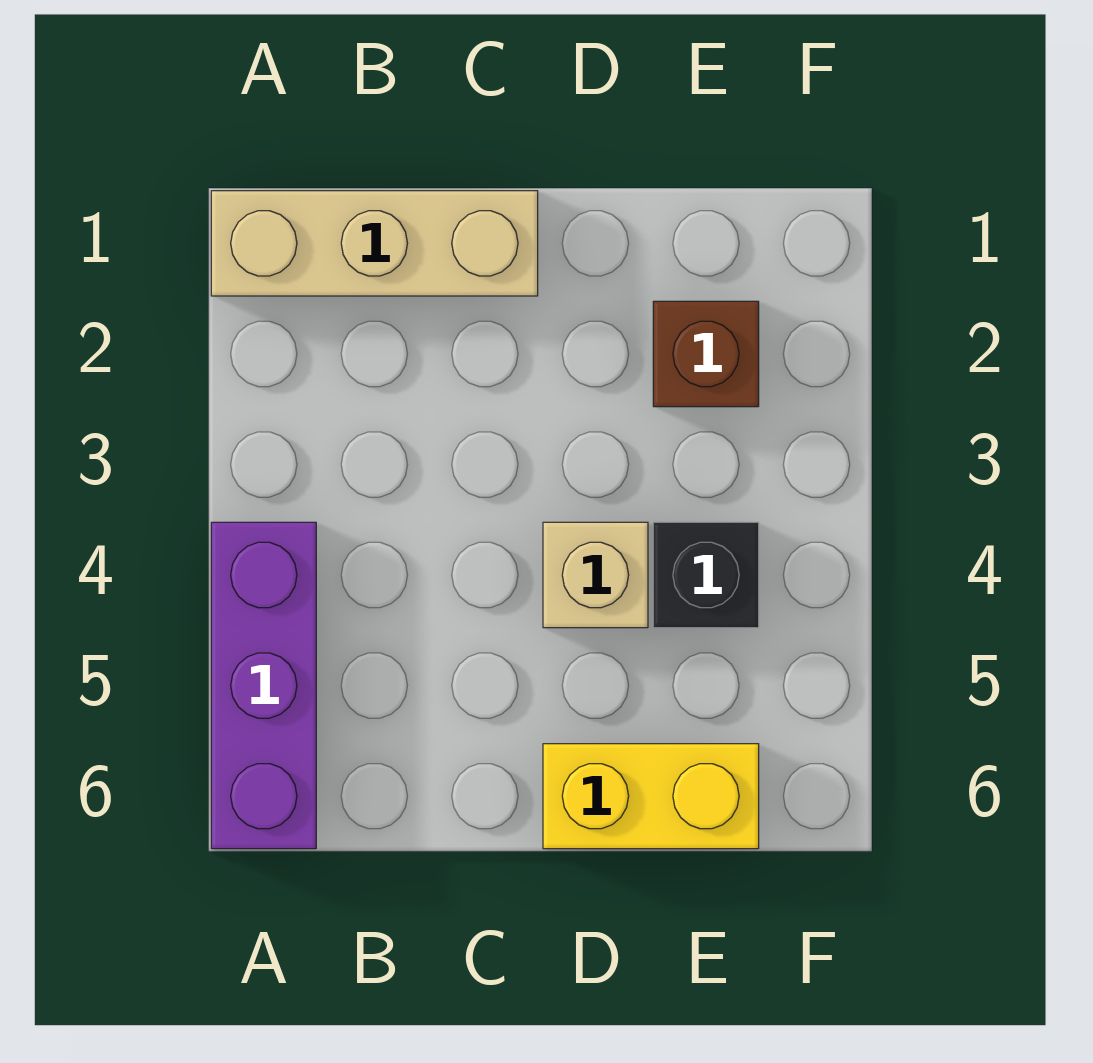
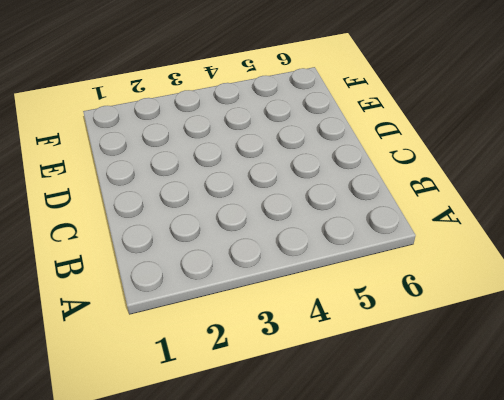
none -> tan 1x3 brick [211,191,538,296]
none -> purple 1x3 brick [211,522,316,849]

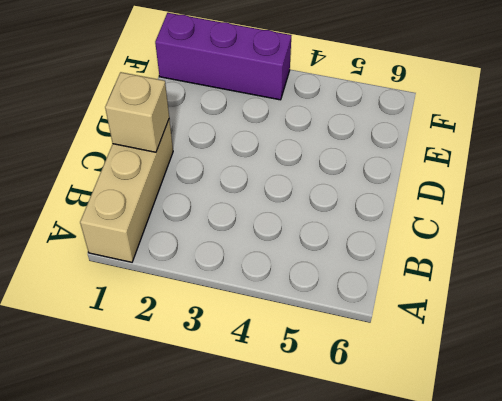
tan 1x1 brick [105,72,169,152] -> tan 1x1 brick moved to [543,522,648,628]
purple 1x3 brick [155,13,291,100] -> purple 1x3 brick moved to [211,522,316,849]
none -> yellow 1x2 brick [543,744,759,849]
none -> brown 1x1 brick [653,301,759,407]

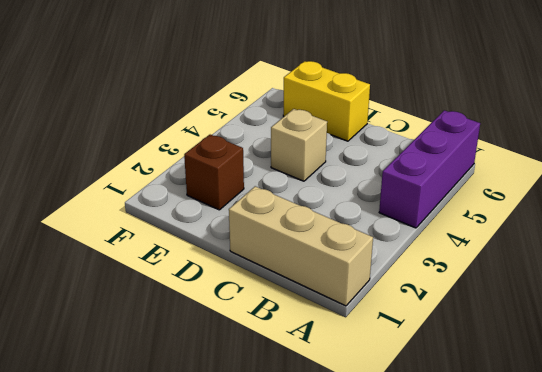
none -> black 1x1 brick [653,522,759,628]

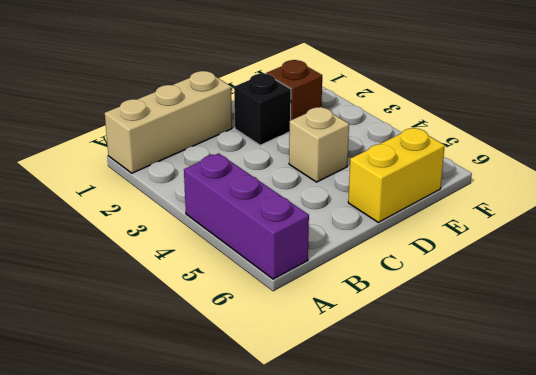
black 1x1 brick [234,74,291,145] -> black 1x1 brick moved to [653,522,759,628]

